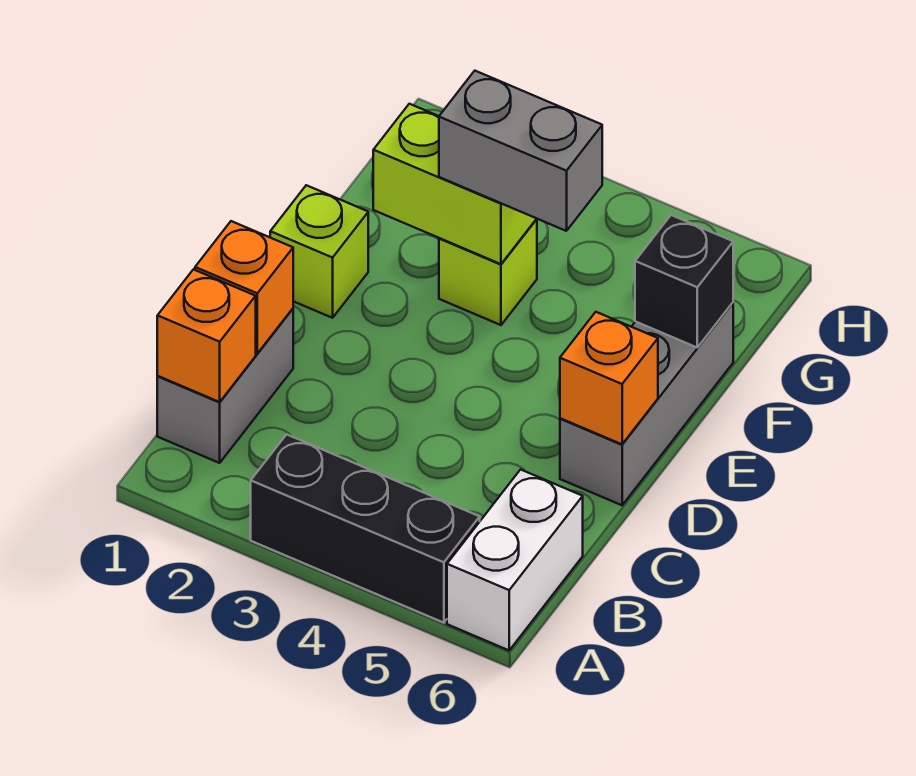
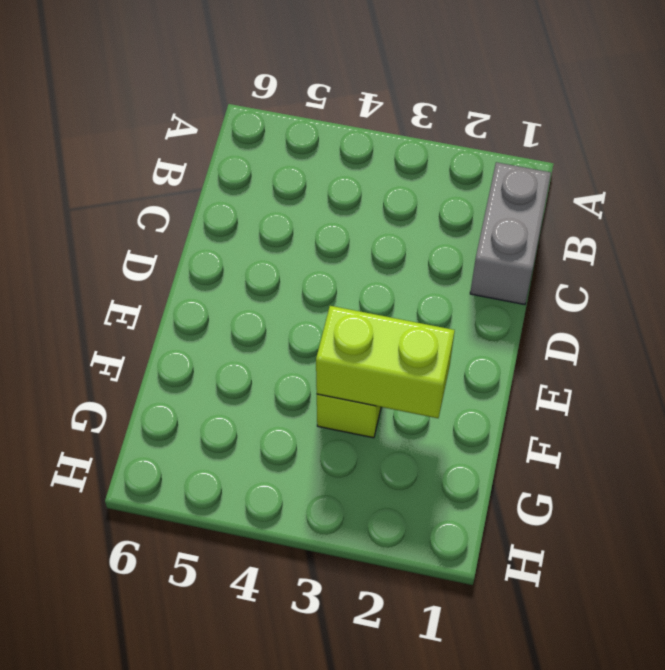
none -> black 1x3 brick [251,434,480,623]
none -> white 1x2 brick [447,470,583,650]
none -> grey 1x3 brick [560,303,733,505]

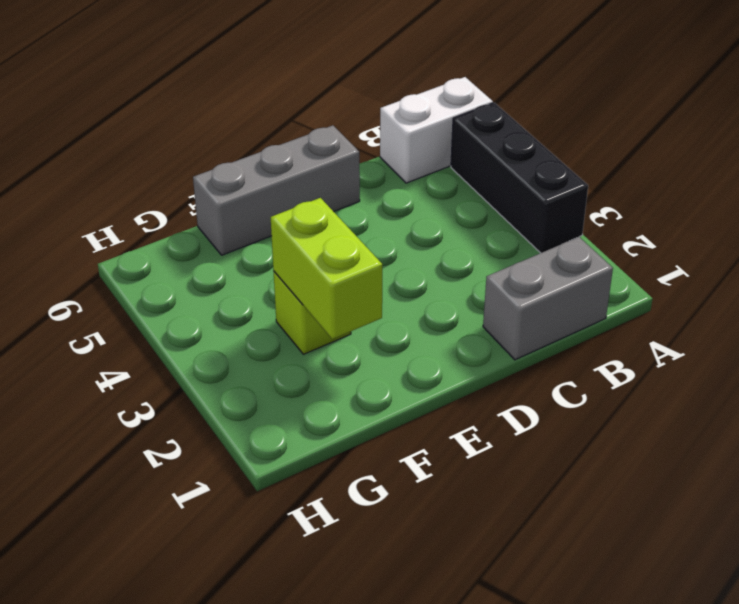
none -> lime 1x1 brick [270,185,368,318]
none -> orange 1x1 brick [157,269,256,402]
none -> orange 1x1 brick [195,221,293,353]

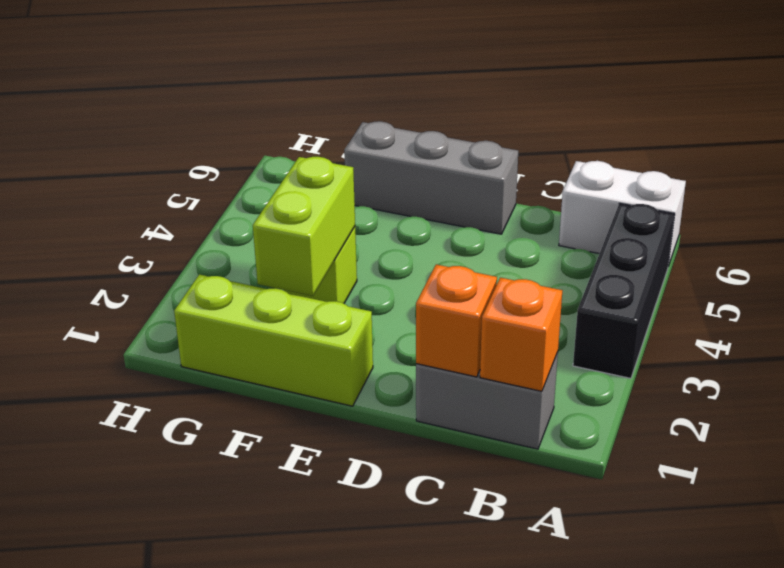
lime 1x3 brick [174,274,373,406] -> lime 1x1 brick [270,185,368,318]
none -> orange 1x1 brick [560,312,658,444]
none -> black 1x1 brick [635,215,733,347]
none -> grey 1x2 brick [439,71,602,231]

